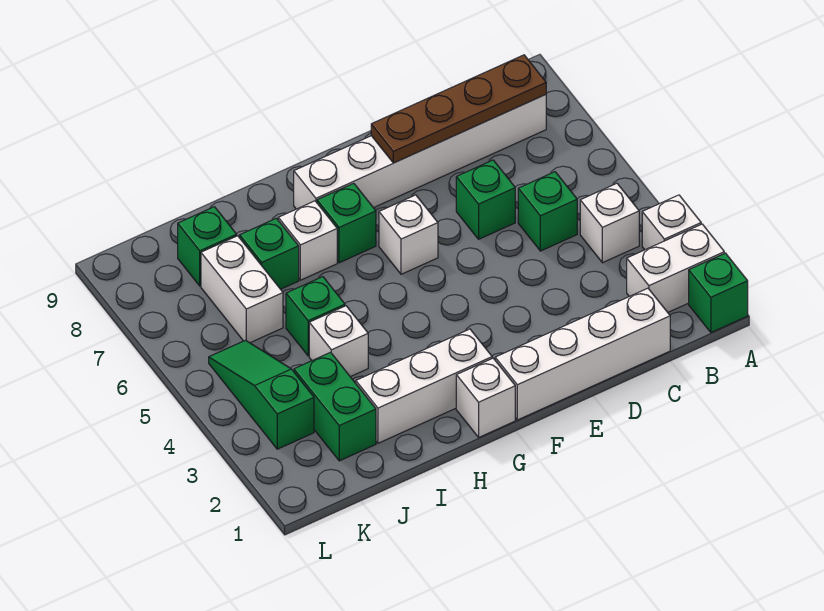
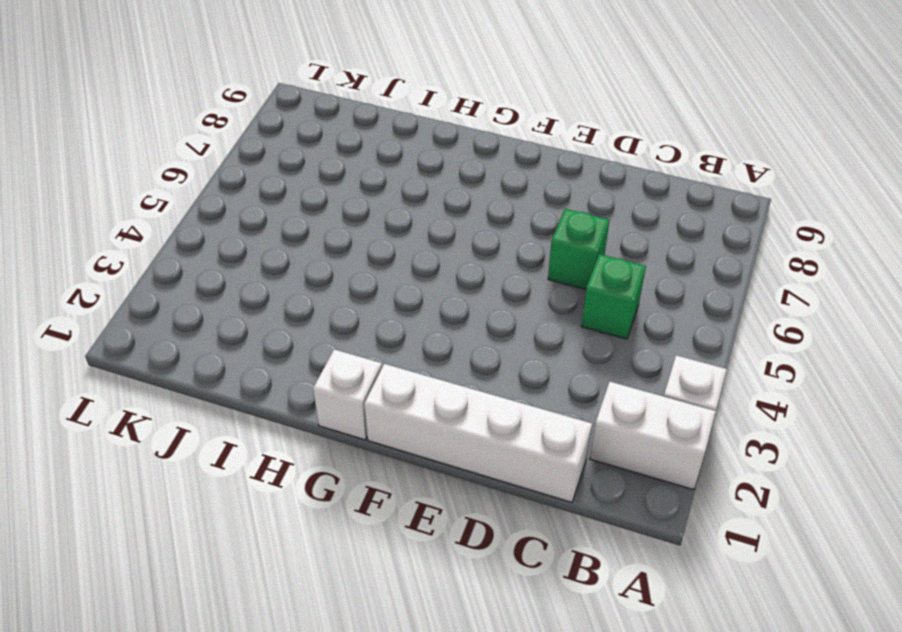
none -> green 1x1 brick [689,253,748,332]
none -> white 1x1 brick [580,183,639,263]
none -> white 1x6 brick [294,95,546,209]

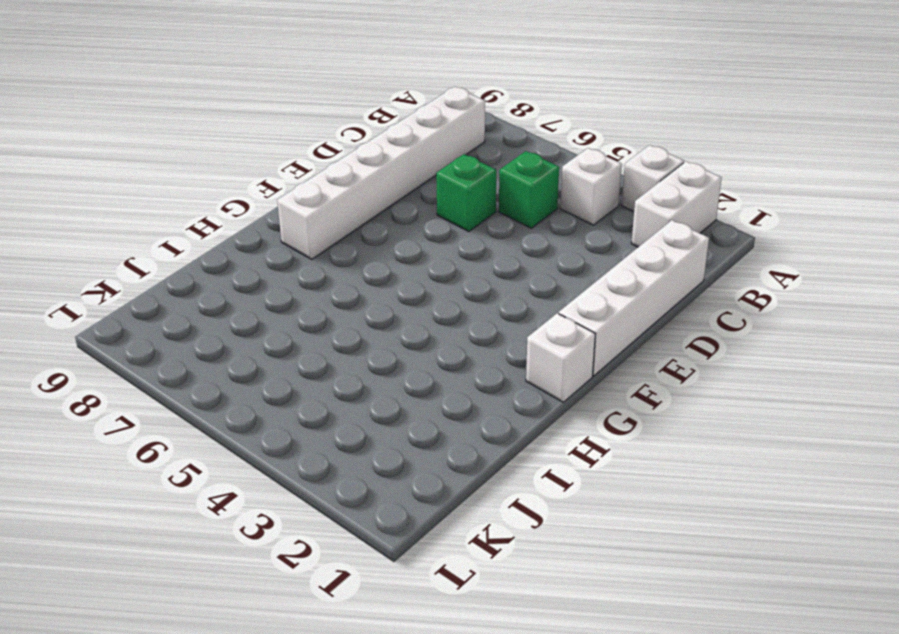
none -> green 1x1 brick [689,253,748,332]
none -> white 1x1 brick [379,195,438,274]
none -> white 1x3 brick [356,329,492,443]

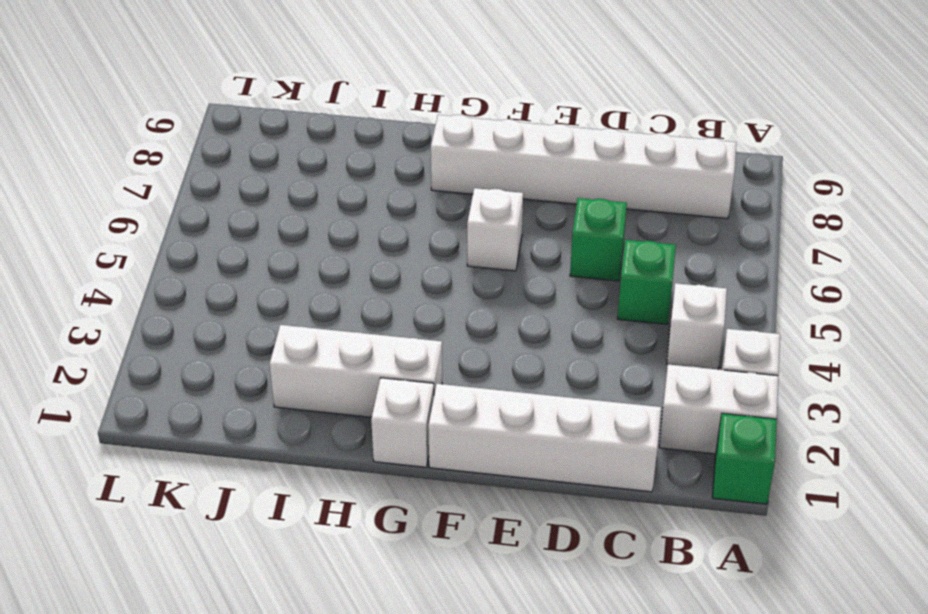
none -> green 1x1 brick [317,183,376,263]
none -> white 1x1 brick [278,201,337,280]
none -> white 1x1 brick [309,306,368,377]

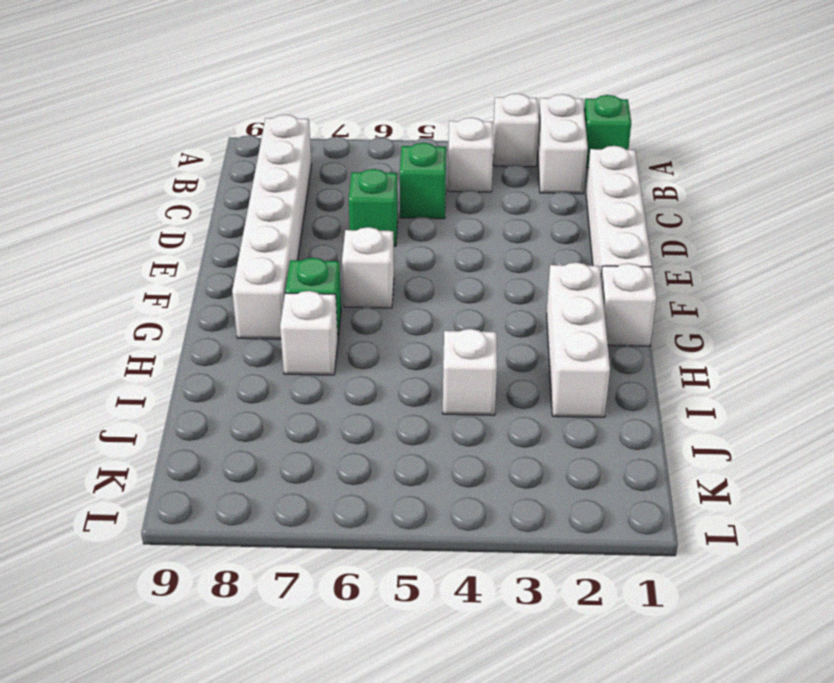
none -> green 1x1 brick [286,277,345,356]
none -> green 1x1 brick [240,218,299,289]
none -> green 1x2 brick [294,352,376,461]

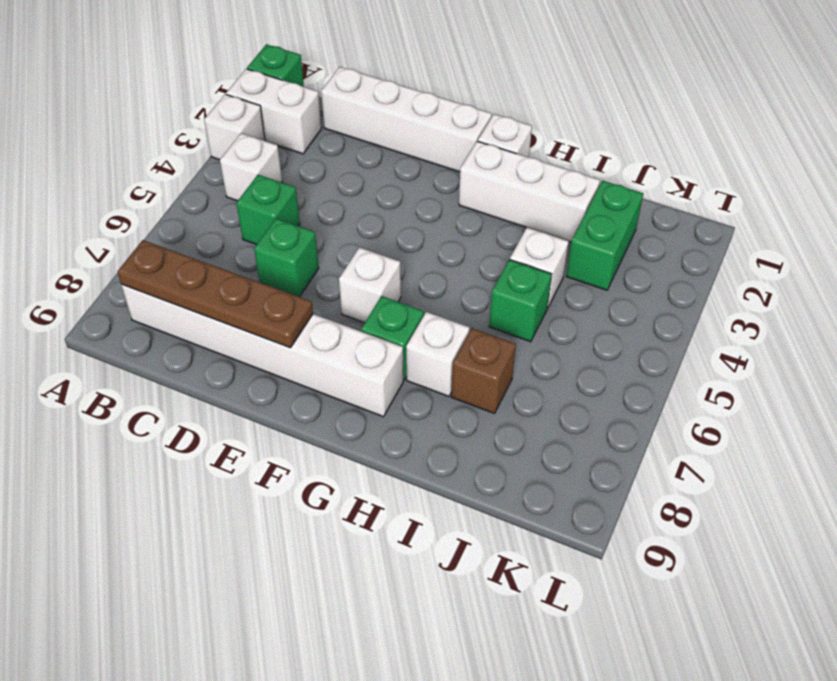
brown 1x1 brick [451,328,516,414] -> green 1x1 brick [240,218,299,289]
none -> white 1x2 brick [201,236,283,343]
none -> green 1x1 brick [178,207,237,286]
none -> green 1x3 slope [209,340,314,449]

